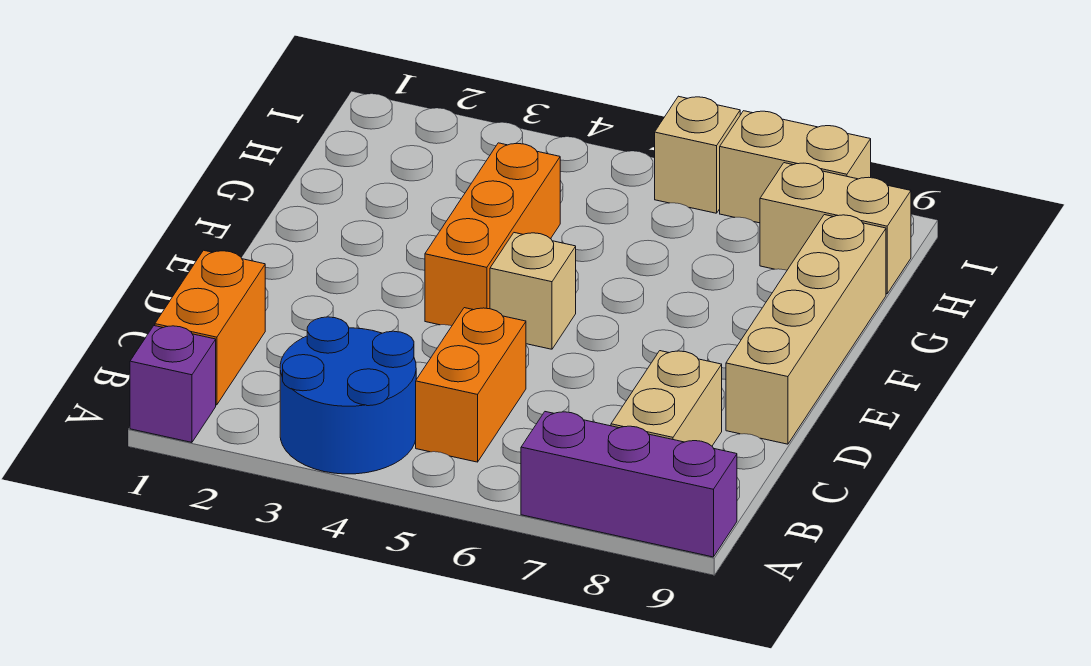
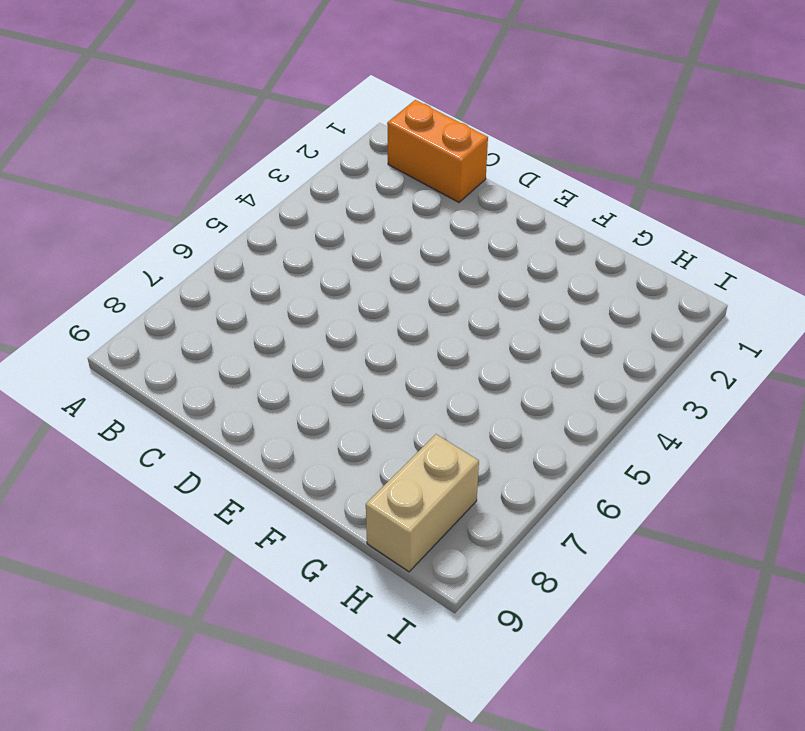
none -> purple 1x1 brick [130,326,216,442]
none -> blue 2x2 round brick [280,317,416,474]
none -> purple 1x3 brick [521,412,737,557]

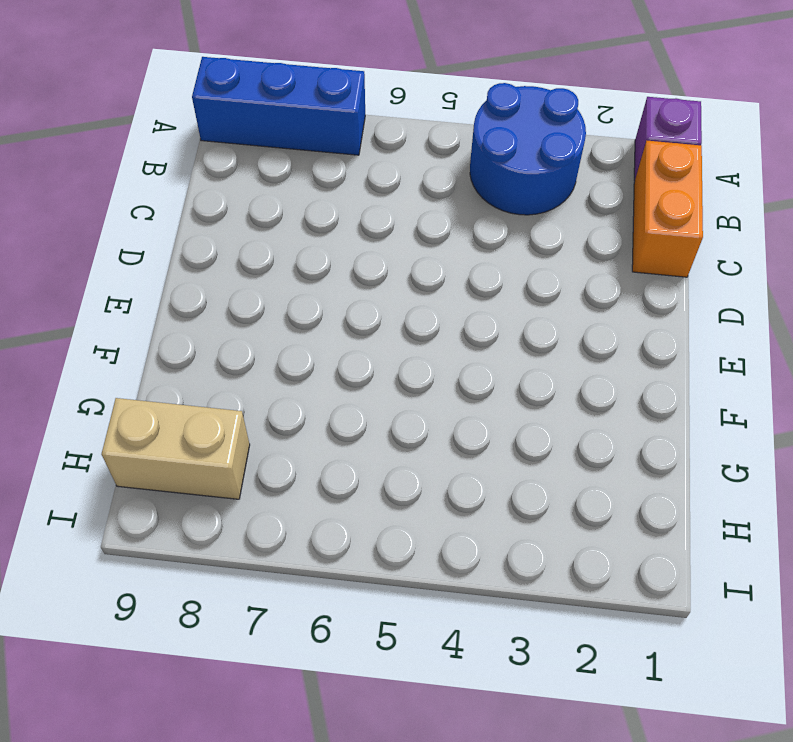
blue 1x3 brick [192,57,365,155] -> purple 1x3 brick [521,412,737,557]
none -> orange 1x2 brick [416,308,526,462]
none -> tan 1x2 brick [611,351,722,446]
none -> tan 1x4 brick [726,215,886,444]

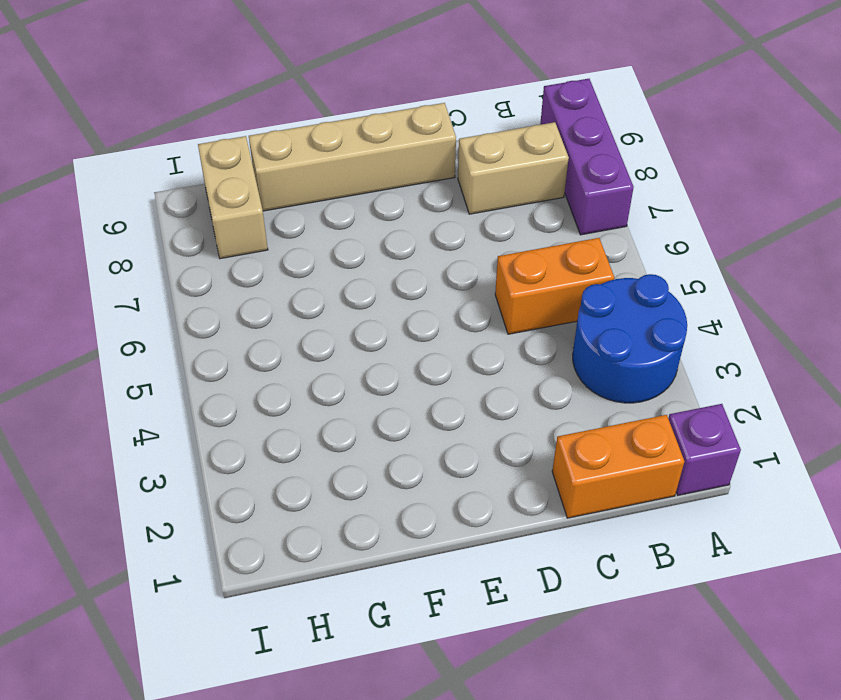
none -> orange 1x3 brick [425,143,560,326]
none -> tan 1x1 brick [490,233,576,349]
none -> tan 1x1 brick [655,96,740,213]

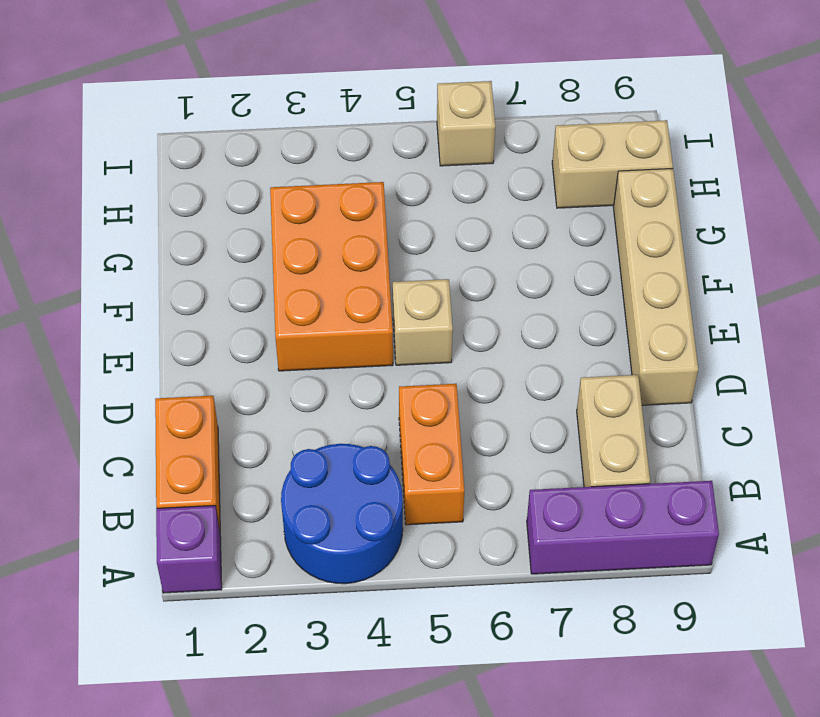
orange 2x3 brick [270,182,393,371] -> orange 1x3 brick [425,143,560,326]
none -> tan 1x2 brick [720,111,871,223]

